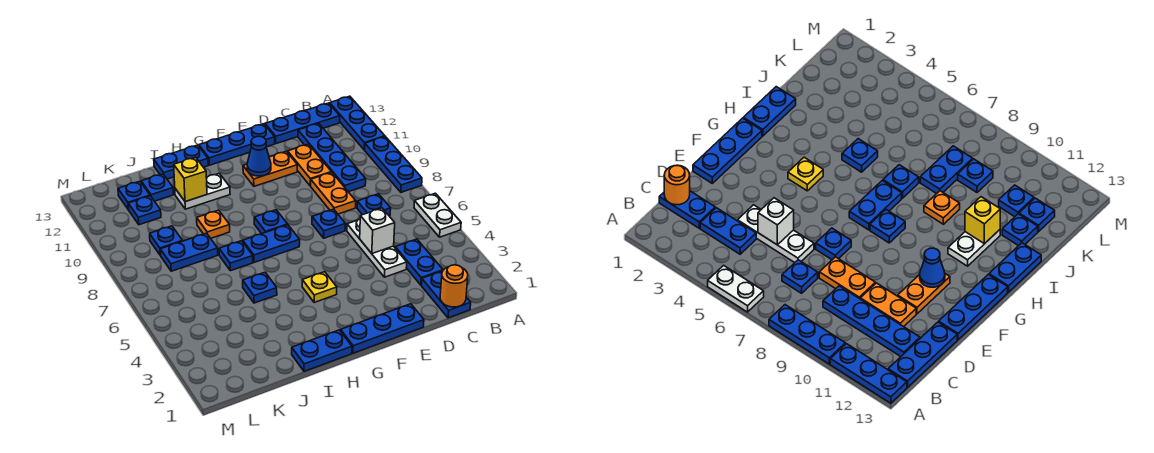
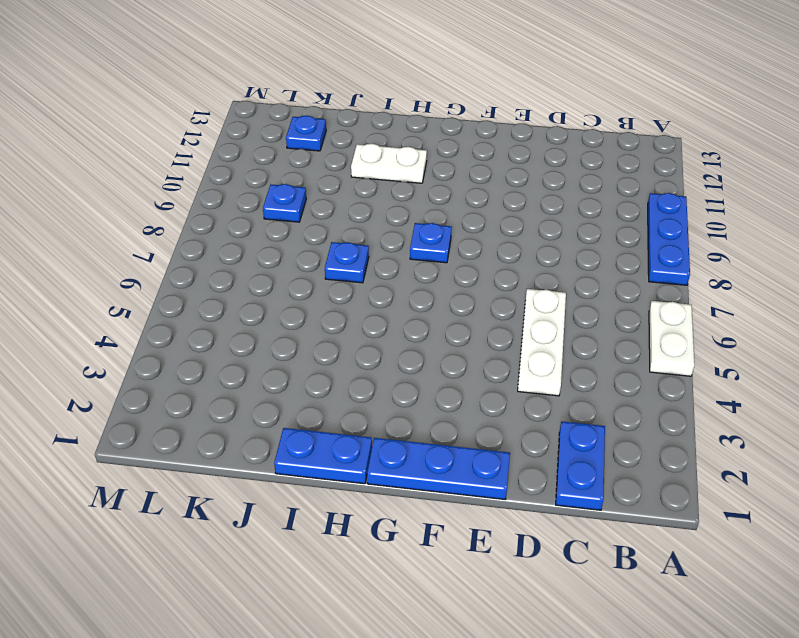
none -> blue 1x3 plate [330,96,385,150]
none -> blue 1x3 plate [265,103,340,144]
none -> blue 1x2 plate [395,239,443,285]
none -> blue 1x1 plate [357,194,391,216]

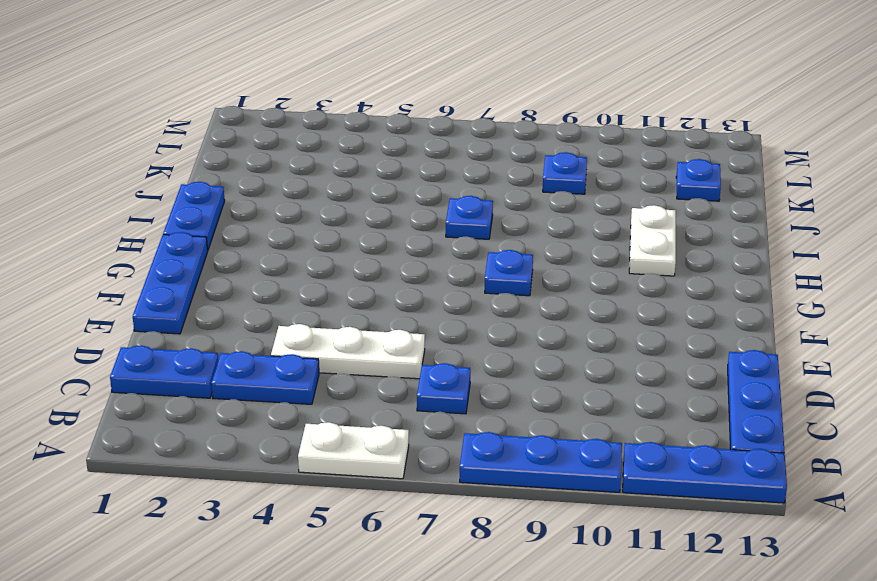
none -> blue 1x4 plate [298,123,366,192]
none -> orange 1x2 plate [311,172,356,214]
none -> orange 1x2 plate [288,144,331,186]
none -> blue 1x1 plate [312,209,345,238]

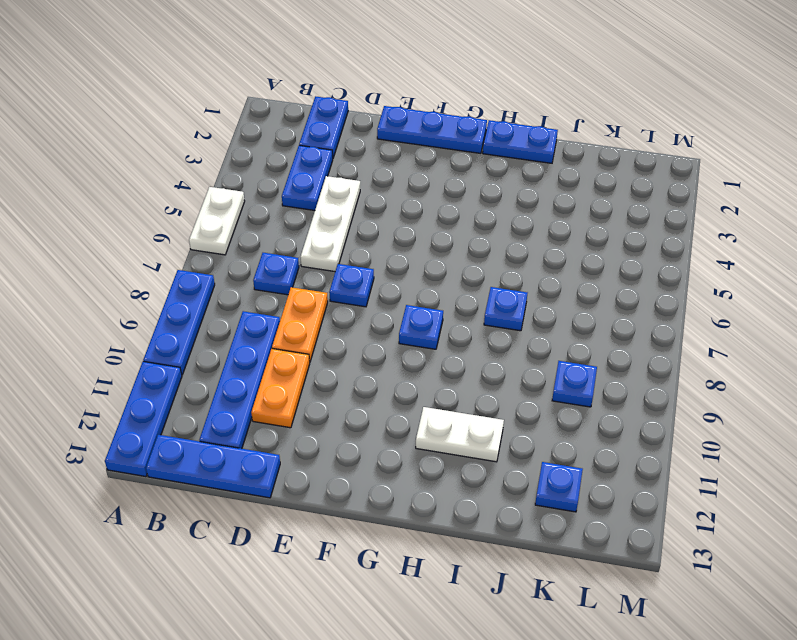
none -> orange 1x2 plate [243,151,298,186]
none -> blue 1x3 plate [199,124,275,165]
none -> yellow 1x1 plate [302,272,337,302]
none -> blue 1x2 plate [243,225,300,262]

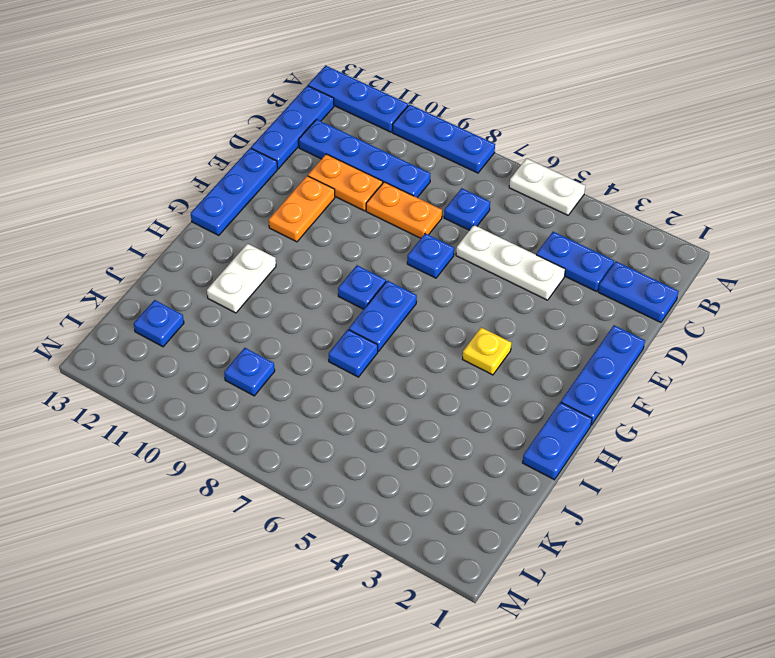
none -> blue 1x2 plate [154,145,208,179]
none -> blue 1x1 plate [243,272,277,303]
none -> orange 1x1 plate [197,210,230,238]
none -> blue 1x2 plate [160,233,218,271]

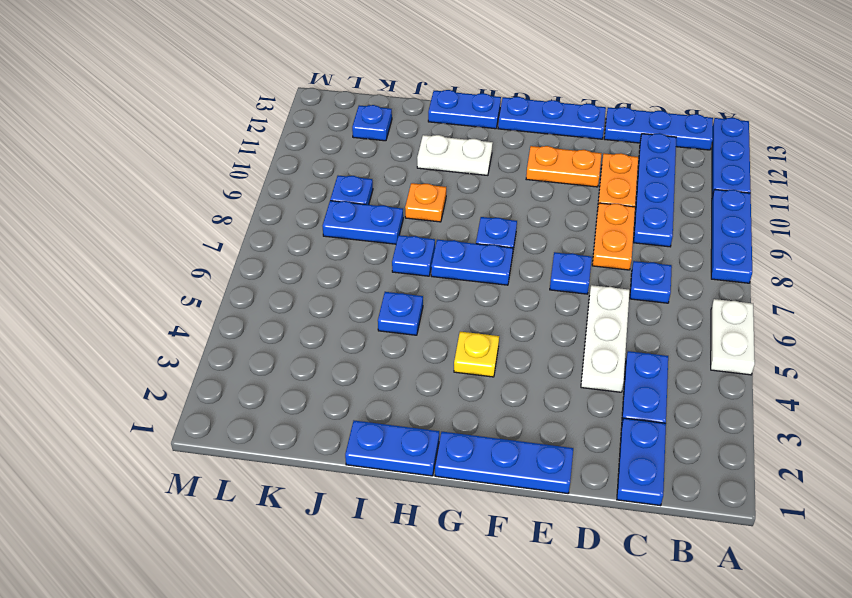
none -> blue 1x1 plate [141,174,174,201]
none -> blue 1x1 plate [128,196,161,225]
none -> orange 1x1 round brick [440,265,468,307]
none -> white 1x1 brick [360,208,395,254]

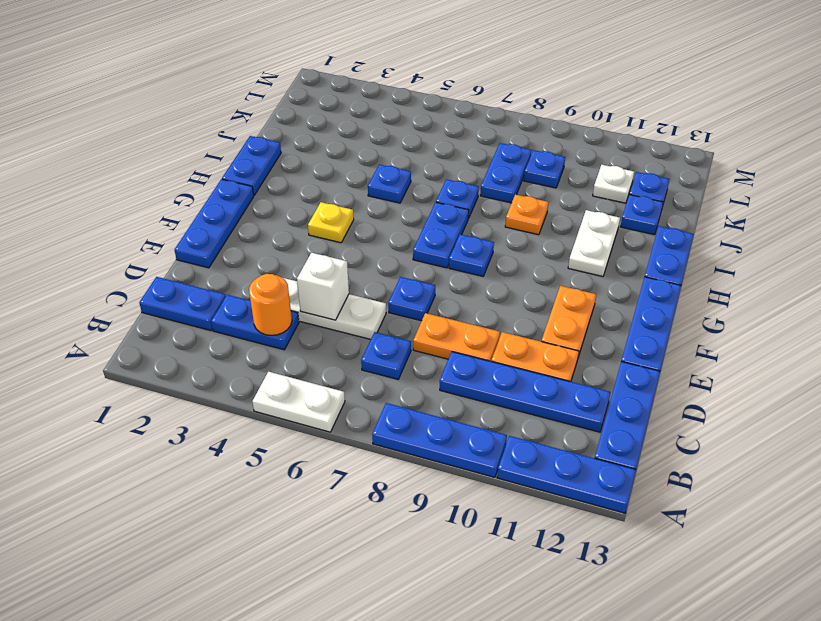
orange 1x1 round brick [249,274,292,335] -> orange 1x1 round brick moved to [440,265,468,307]
white 1x1 plate [593,165,634,203] -> blue 1x1 plate [128,196,161,225]
none -> blue 1x1 cone [247,136,271,176]
none -> yellow 1x1 brick [174,157,207,202]

